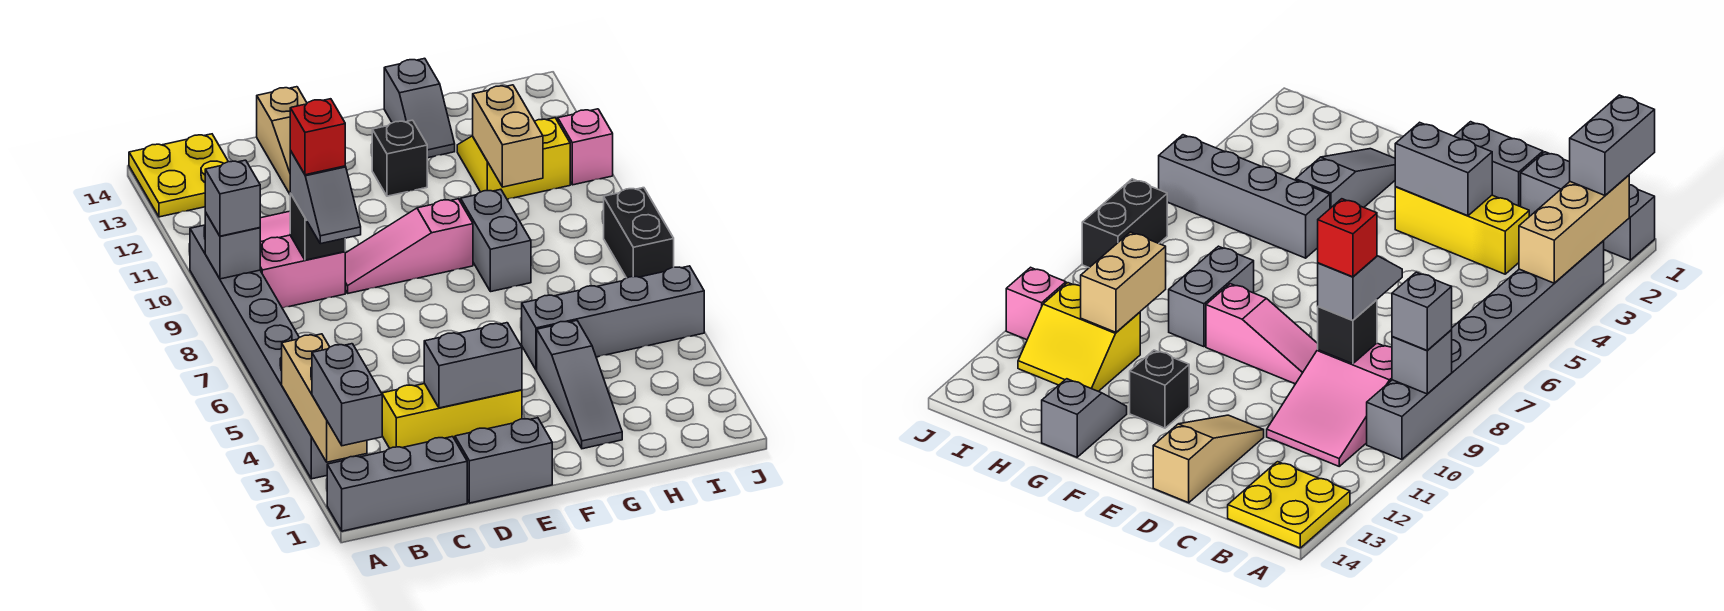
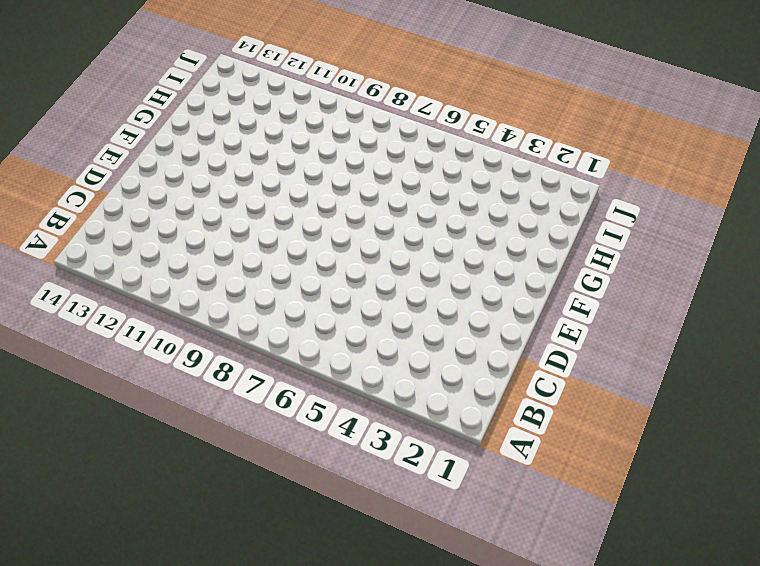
none -> grey 1x3 brick [327,437,467,531]
none -> grey 1x8 brick [190,225,346,479]
none -> yellow 2x2 plate [129,134,228,217]

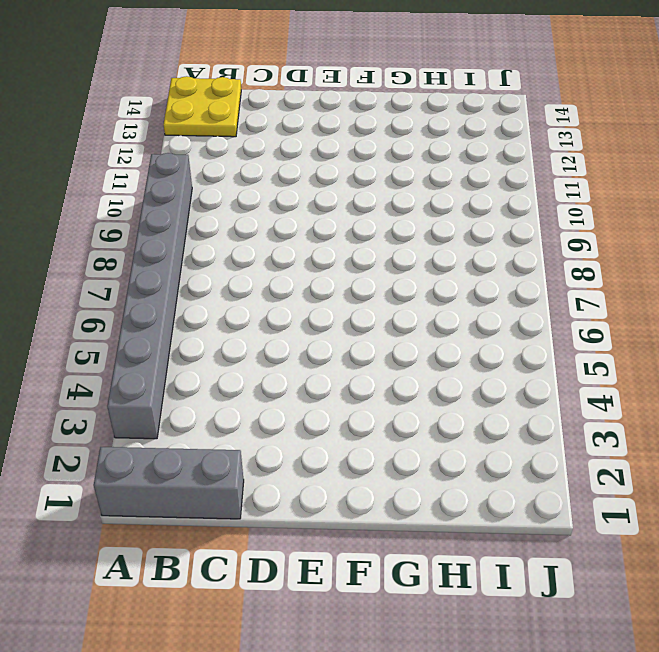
none -> pink 2x3 slope [260,211,345,308]
none -> yellow 1x3 brick [382,384,522,448]
none -> grey 1x2 brick [455,418,552,503]

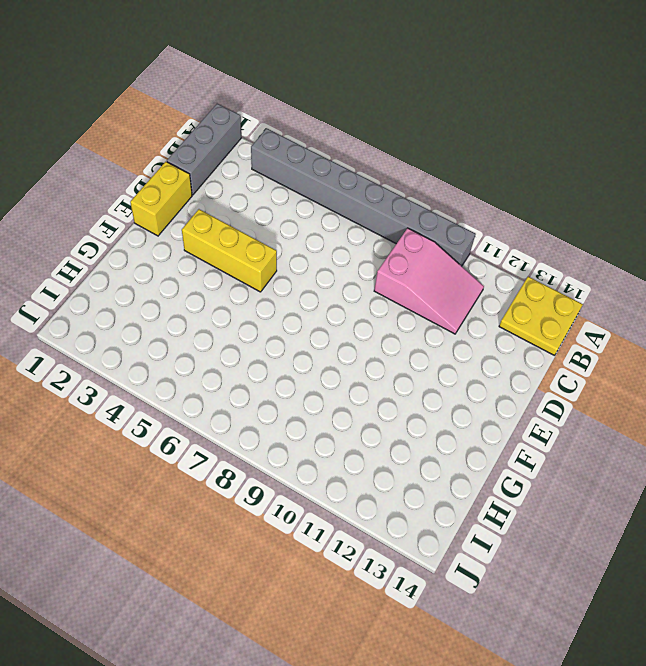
yellow 1x2 brick [130,162,192,236] -> grey 1x2 brick [455,418,552,503]
yellow 1x3 brick [182,209,277,292] -> yellow 1x3 brick turned to [382,384,522,448]
none -> pink 1x3 slope [345,199,473,293]
none -> tan 1x3 slope [257,87,307,194]
none -> black 1x1 brick [372,120,427,196]

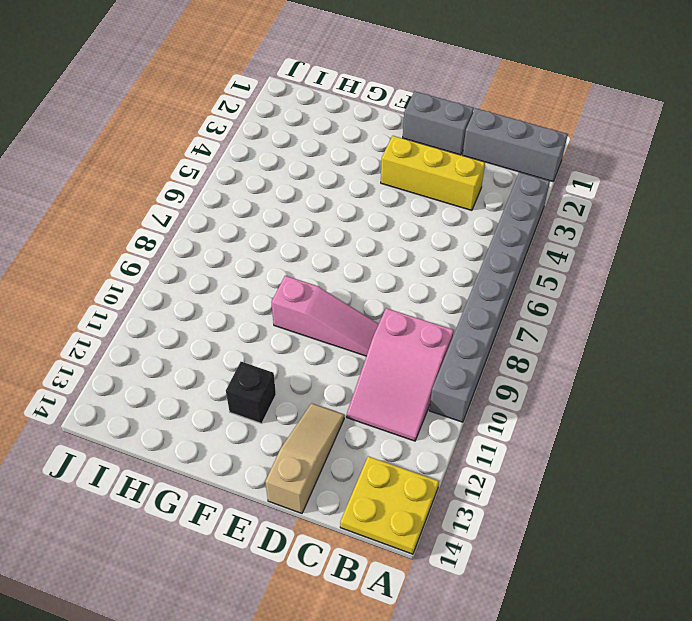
none -> grey 1x3 slope [537,321,622,449]
none -> grey 1x4 brick [522,266,704,370]
none -> grey 1x2 brick [461,189,531,292]

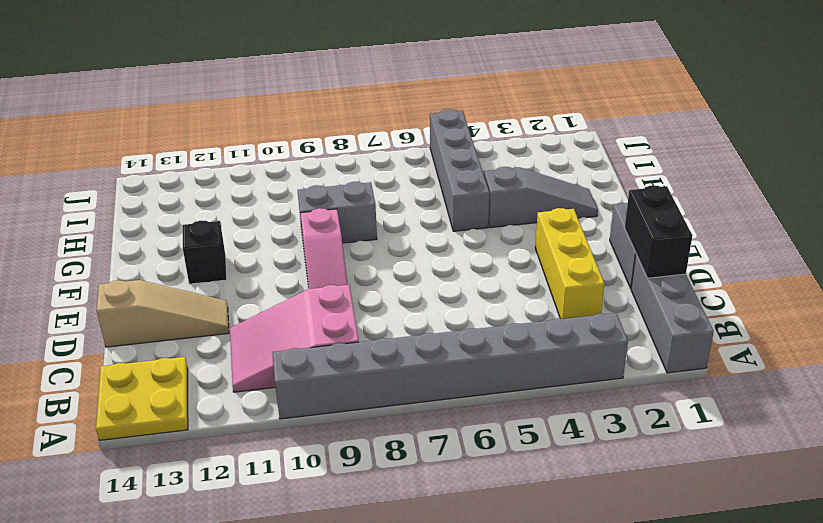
black 1x2 brick [625,185,692,278] -> black 1x2 brick turned to [604,188,674,278]
none -> grey 1x2 slope [384,58,455,158]
none -> yellow 2x2 slope [457,118,570,199]
none -> pink 1x1 brick [558,109,613,185]

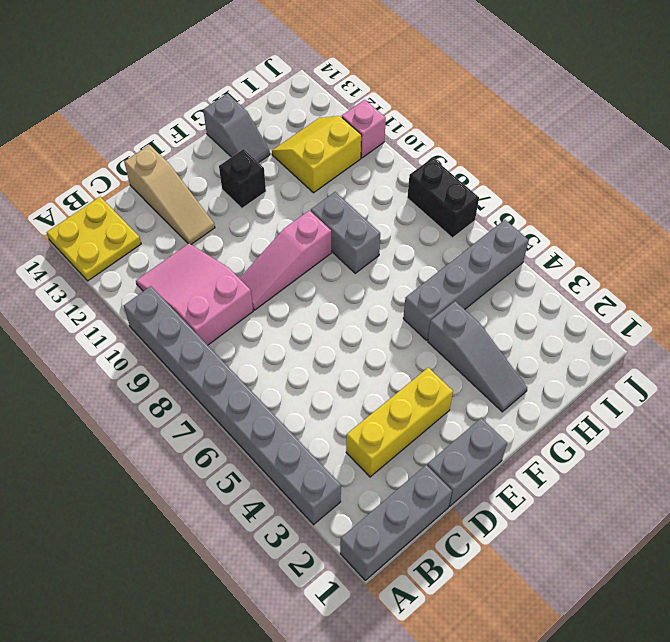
none -> tan 1x3 brick [282,334,367,462]
none -> grey 1x1 brick [205,212,260,279]
none -> black 1x1 brick [290,193,345,260]

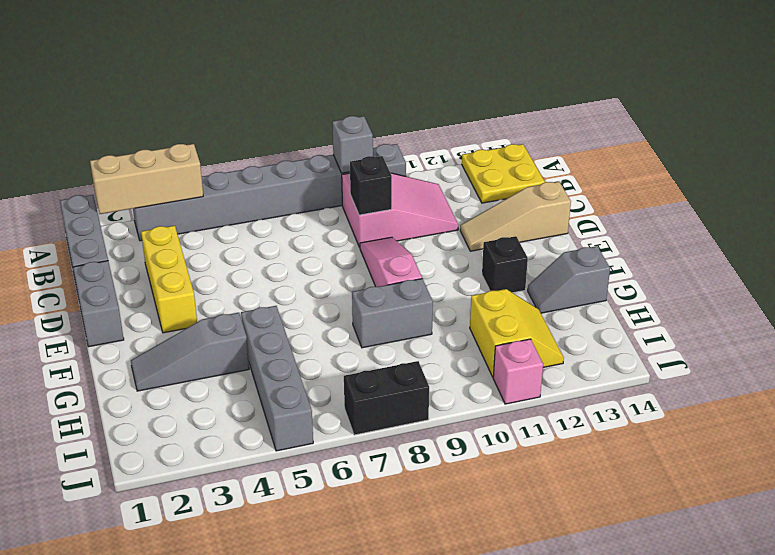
none -> grey 1x2 brick [424,323,522,408]
none -> tan 1x2 brick [473,85,543,187]
none -> grey 1x2 brick [312,344,382,446]

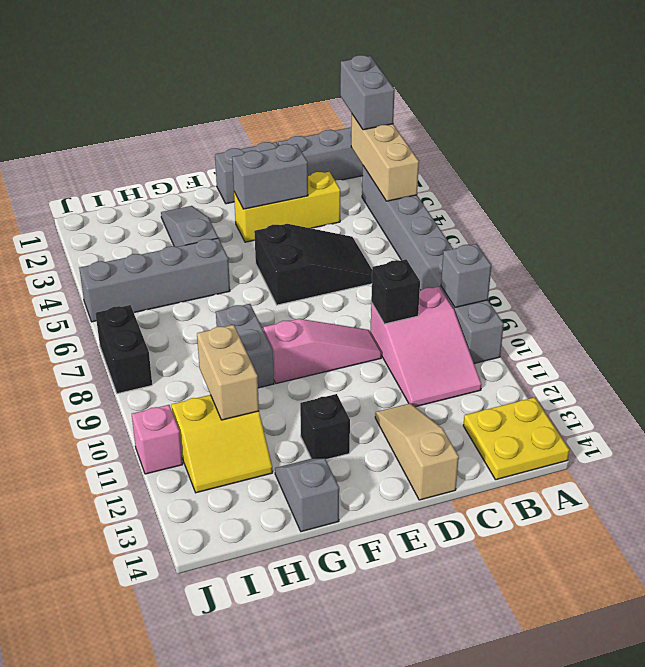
black 2x3 slope [254,224,372,305] -> none
none -> grey 1x1 brick [205,160,260,236]
none -> grey 1x2 slope [290,151,361,244]
none -> red 1x1 brick [290,99,345,175]

